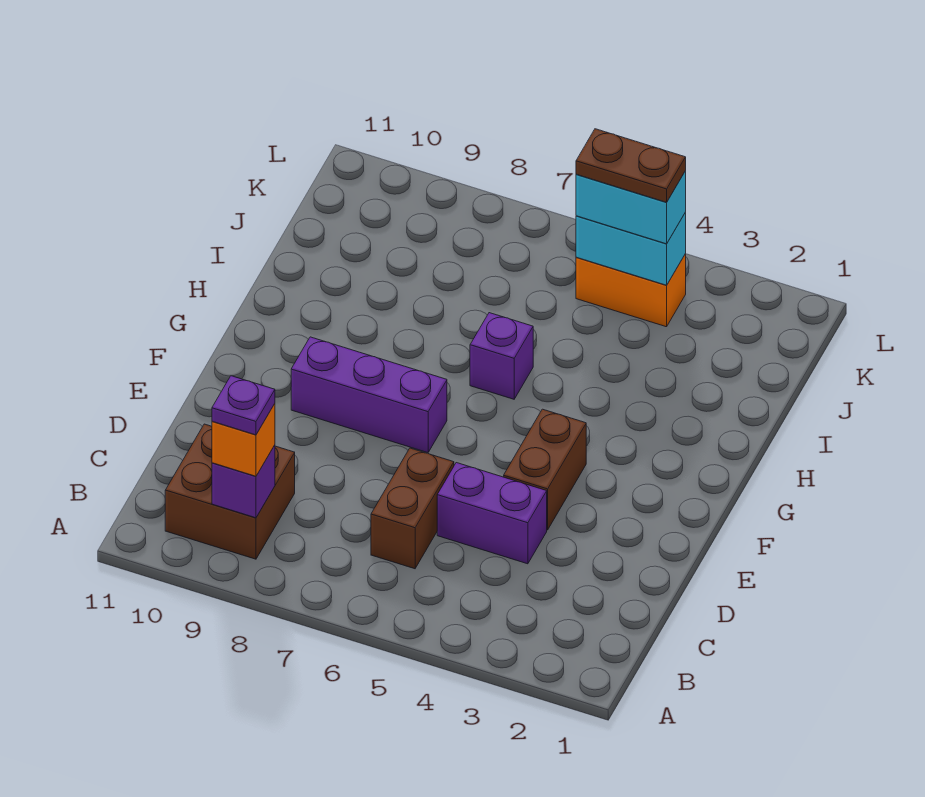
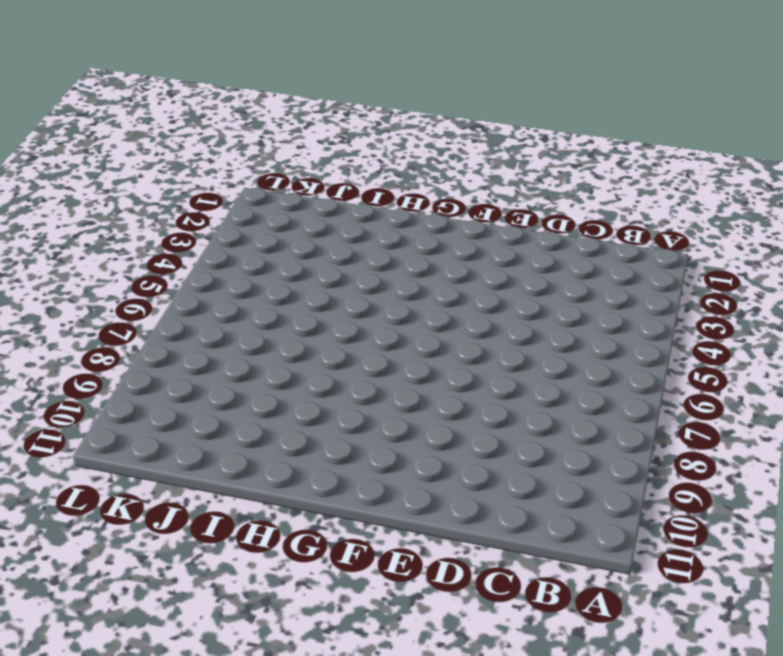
none -> brown 2x2 brick [165,424,295,559]
none -> brown 1x2 brick [371,448,454,569]
none -> purple 1x2 brick [437,463,547,564]

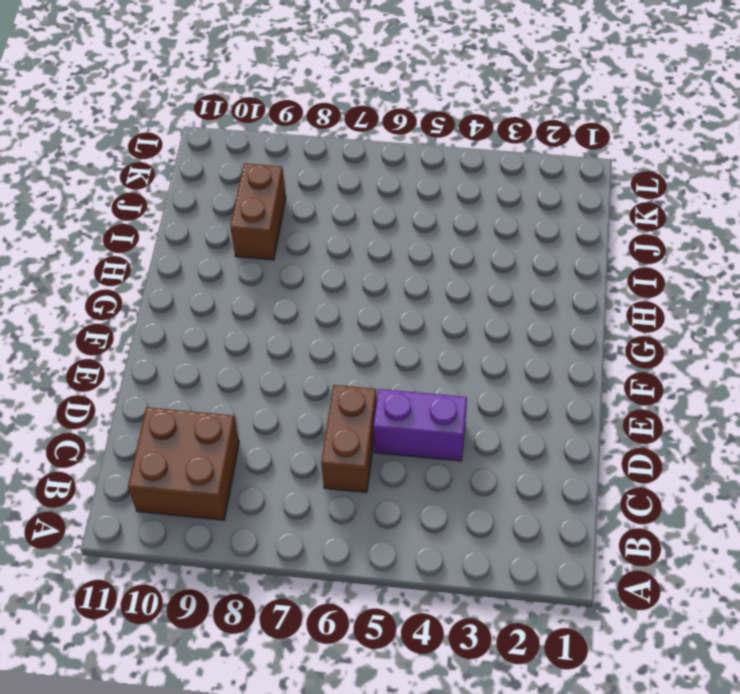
brown 1x2 brick [230,163,286,260] -> brown 1x2 brick moved to [504,409,586,530]
none -> purple 1x3 brick [291,337,447,453]
none -> purple 1x1 brick [470,313,533,399]
none -> orange 1x2 brick [576,254,686,327]

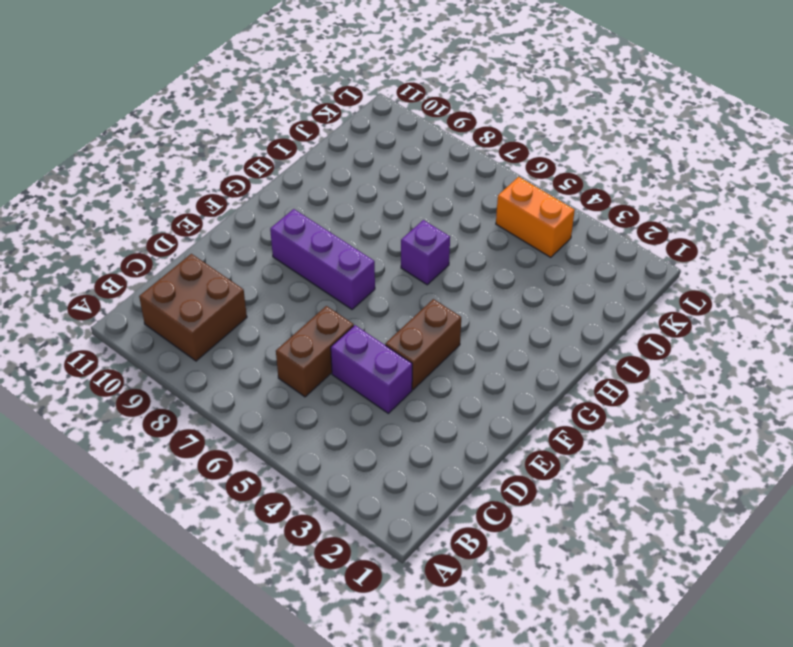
none -> purple 1x1 brick [212,445,275,518]
none -> cyan 1x2 brick [576,212,686,285]
none -> orange 1x1 brick [212,404,275,476]

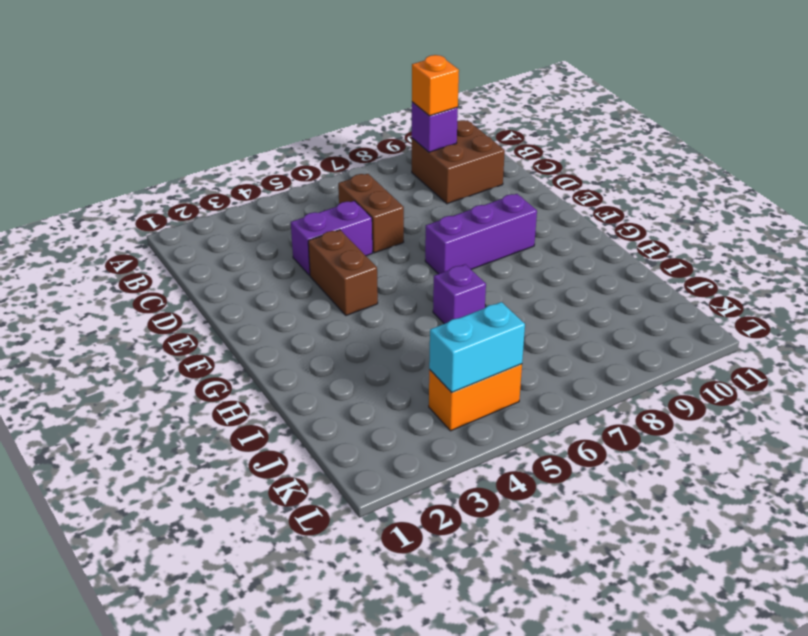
none -> cyan 1x2 brick [576,171,686,244]
none -> purple 1x1 plate [212,376,275,435]
none -> brown 1x2 plate [576,129,686,202]

